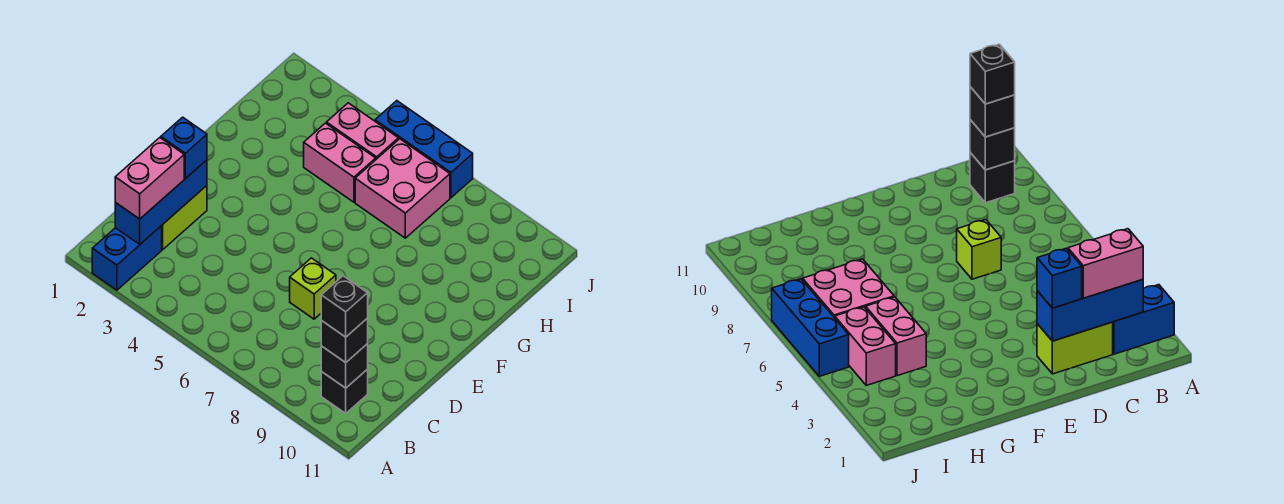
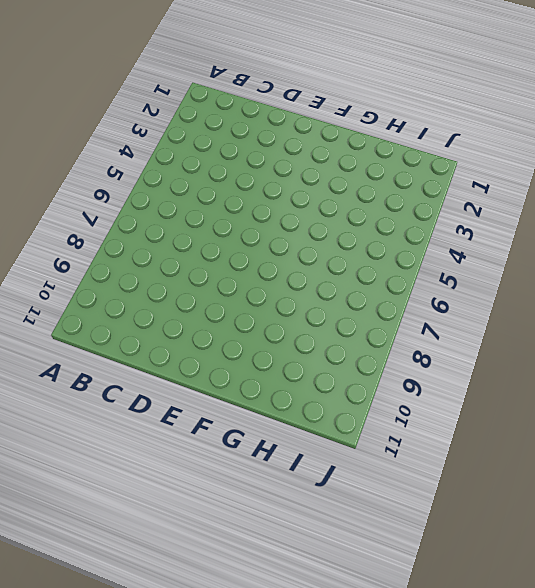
none -> blue 1x2 brick [92,226,162,290]
none -> black 1x1 brick [321,370,368,413]
none -> lime 1x2 brick [161,186,207,250]

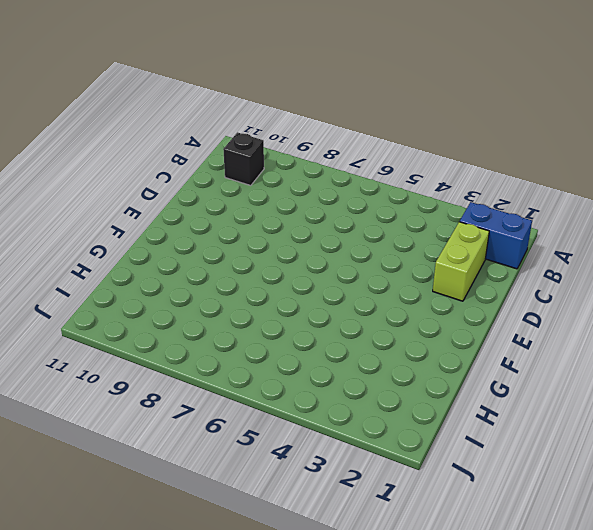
blue 1x2 brick [460,202,532,269] -> blue 1x2 brick turned to [92,226,162,290]
none -> lime 1x1 brick [290,258,336,319]
none -> pink 1x2 brick [304,123,376,202]
none -> pink 2x2 brick [355,139,450,238]

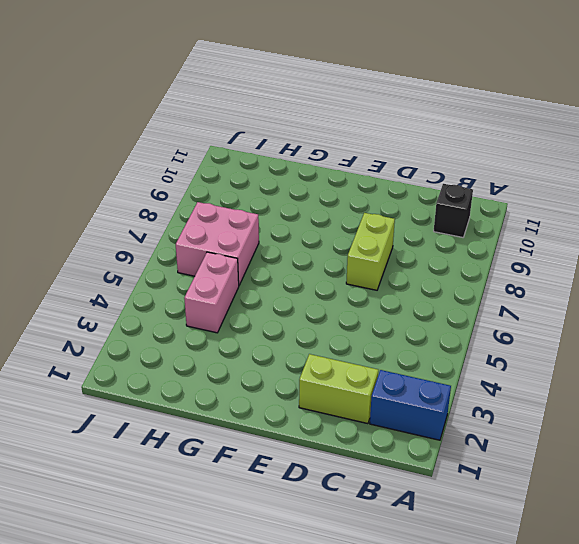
lime 1x2 brick [346,213,395,290] -> lime 1x1 brick [290,258,336,319]
none -> pink 1x2 brick [327,103,398,159]
none -> blue 1x3 brick [375,101,473,198]
none -> blue 1x3 brick [115,160,207,244]

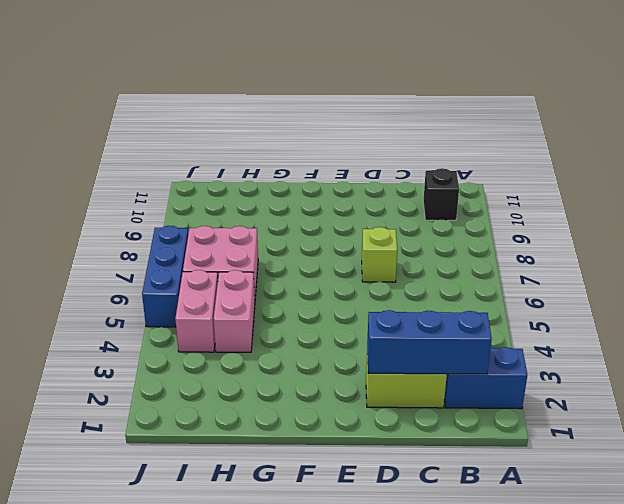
none -> black 1x1 brick [321,344,368,388]
none -> pink 1x2 brick [115,138,184,219]
none -> black 1x1 brick [321,319,368,363]

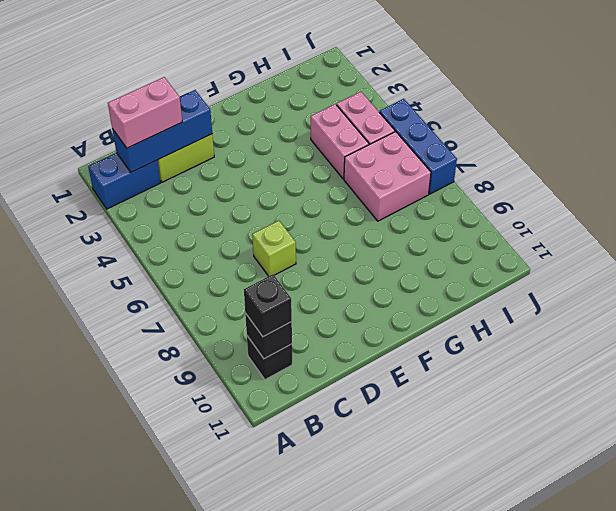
none -> blue 1x1 brick [161,117,207,179]
none -> black 1x1 brick [321,276,368,337]

